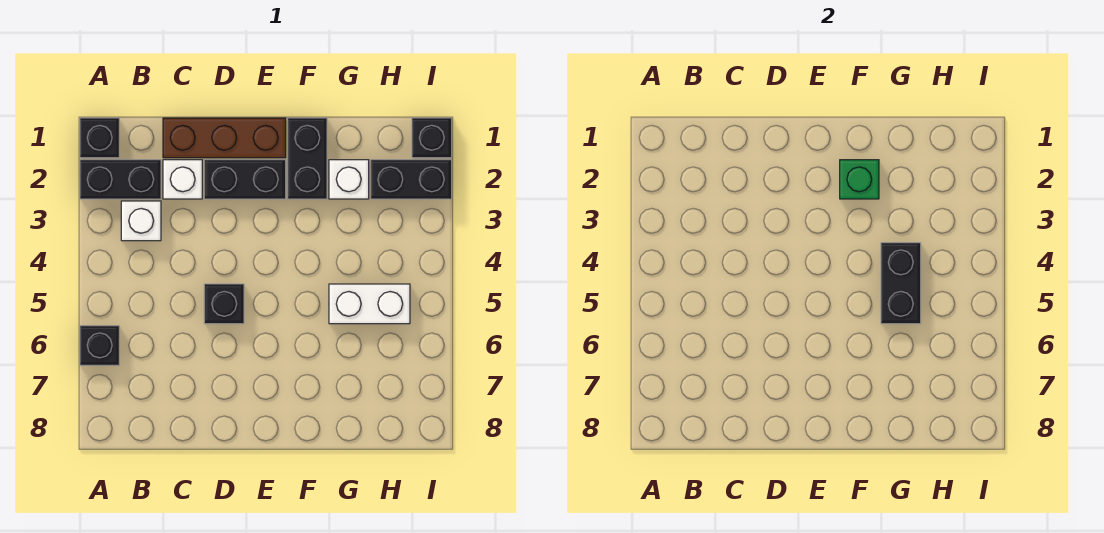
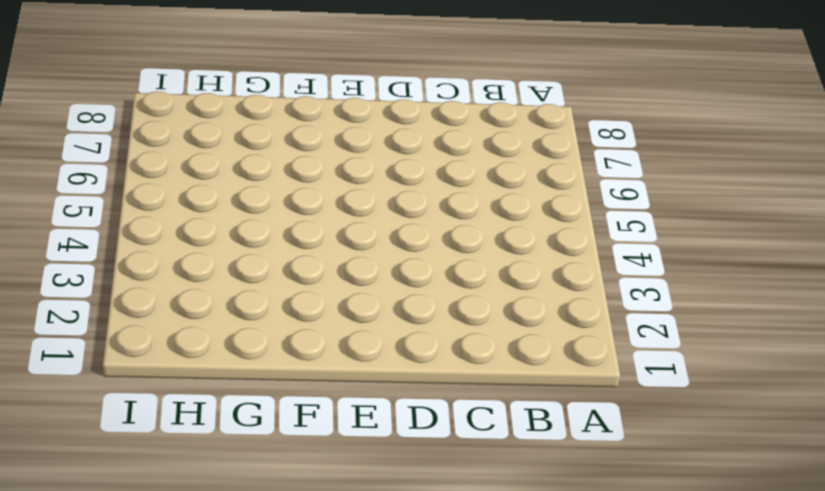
none -> black 1x1 brick [80,118,119,158]
none -> black 1x2 brick [80,160,161,199]
none -> black 1x1 brick [80,326,119,365]

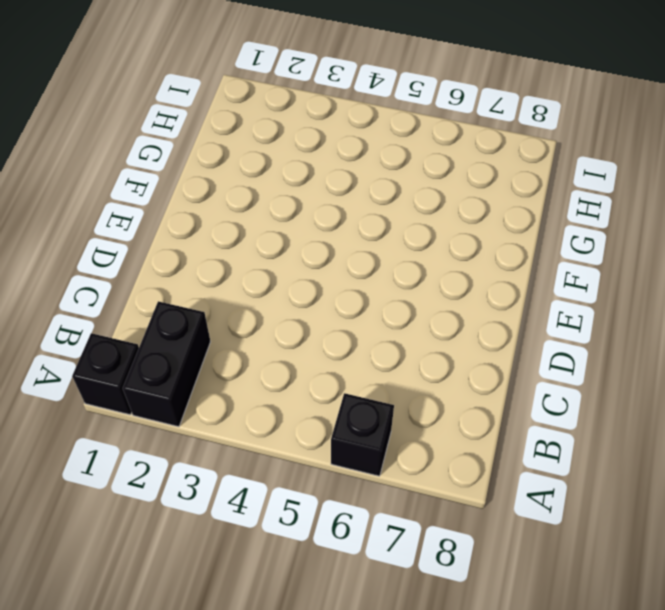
none -> white 1x1 brick [121,201,161,241]
none -> brown 1x3 brick [163,118,286,158]
none -> white 1x1 brick [163,160,202,199]

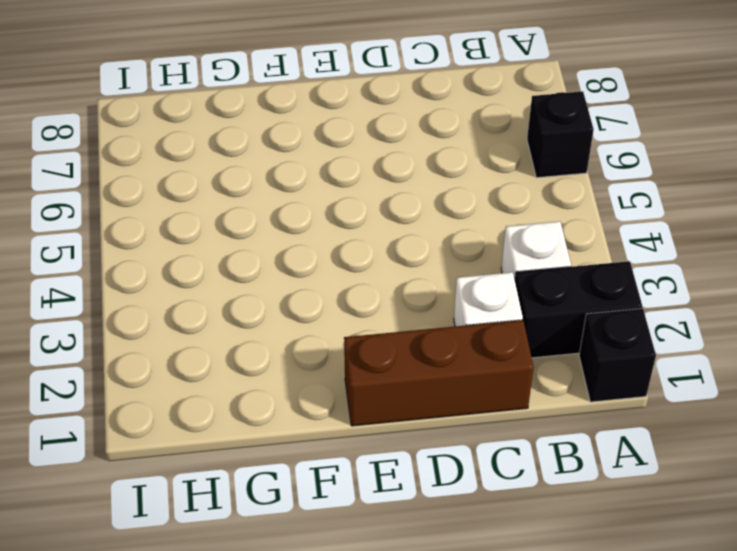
none -> black 1x2 brick [204,160,286,199]
none -> black 1x1 brick [204,284,244,324]
none -> black 1x2 brick [288,118,327,199]

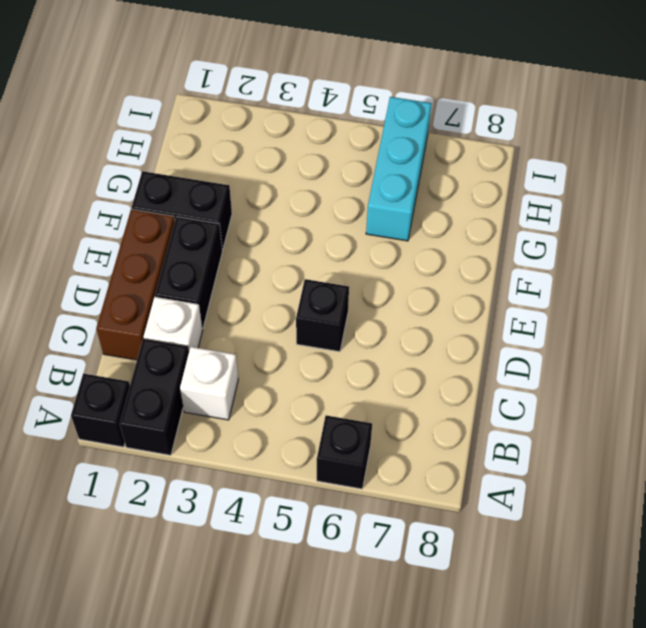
cyan 1x3 brick [366,97,432,241] -> none
none -> white 1x1 brick [329,160,369,199]
none -> white 1x2 brick [329,284,410,324]
none -> black 1x2 brick [371,160,452,199]

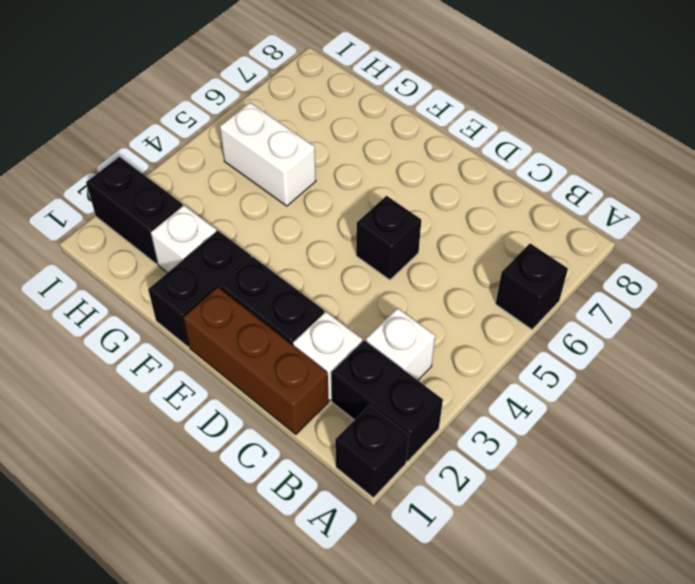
none -> black 1x1 brick [412,118,452,158]
none -> green 1x1 brick [840,160,879,199]
none -> black 1x2 brick [881,243,921,324]

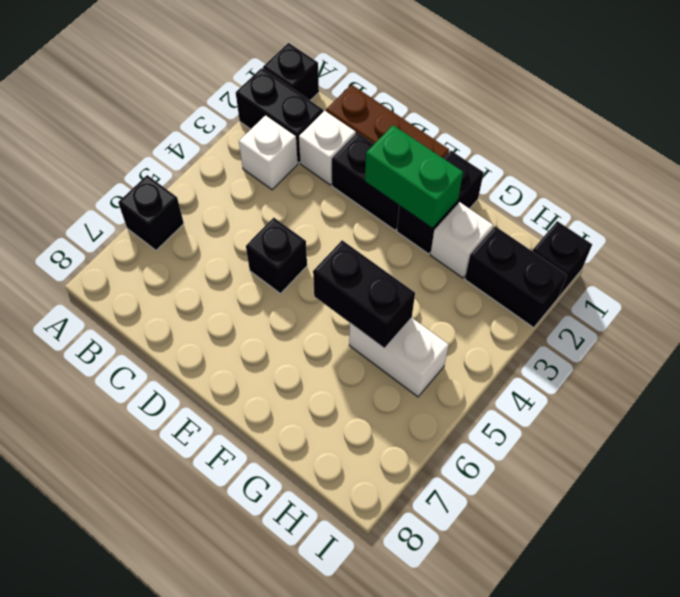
green 1x2 brick [365,125,463,228] -> green 1x1 brick [840,160,879,199]
black 1x2 brick [313,240,415,348] -> black 1x2 brick turned to [881,243,921,324]

